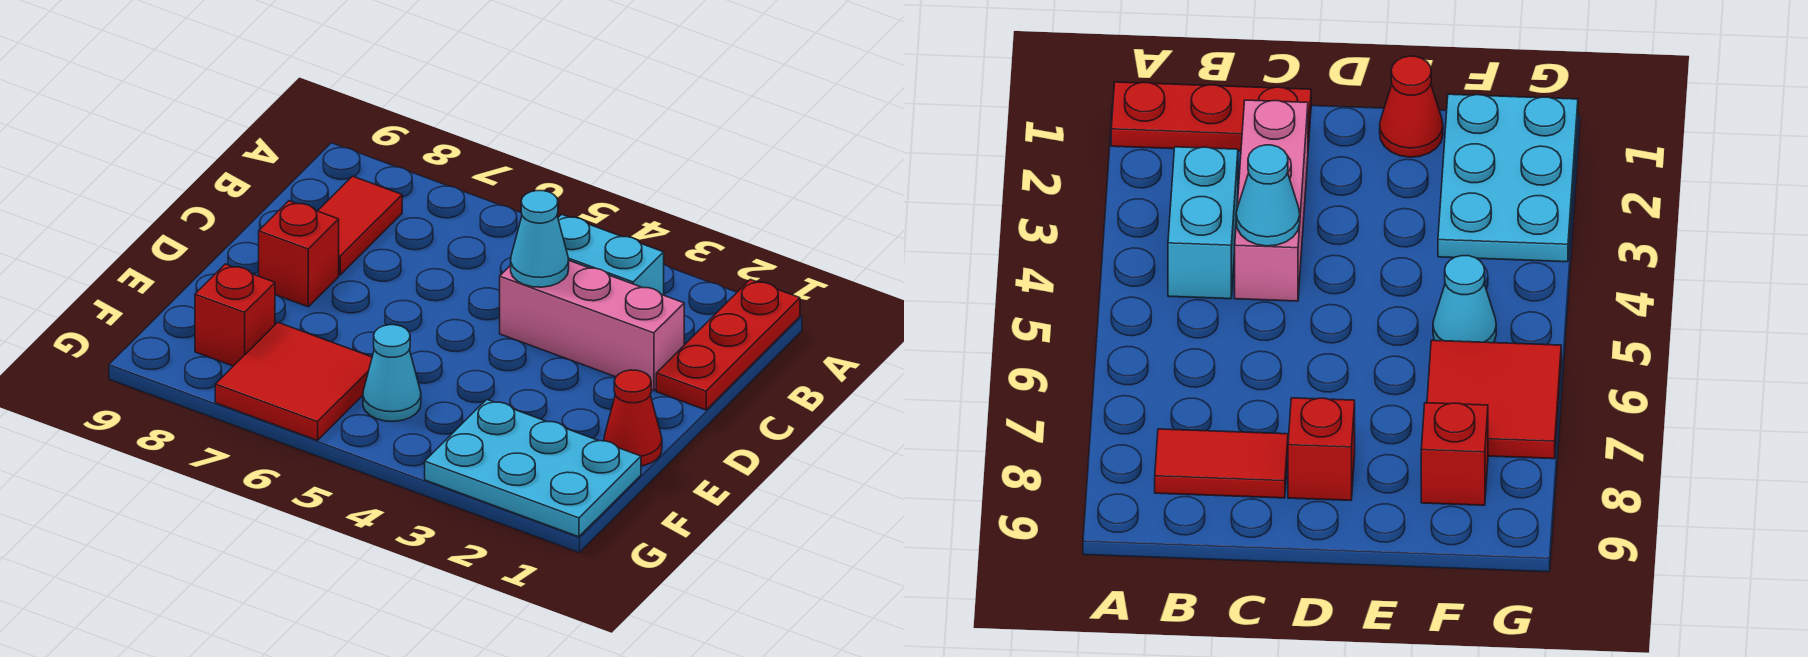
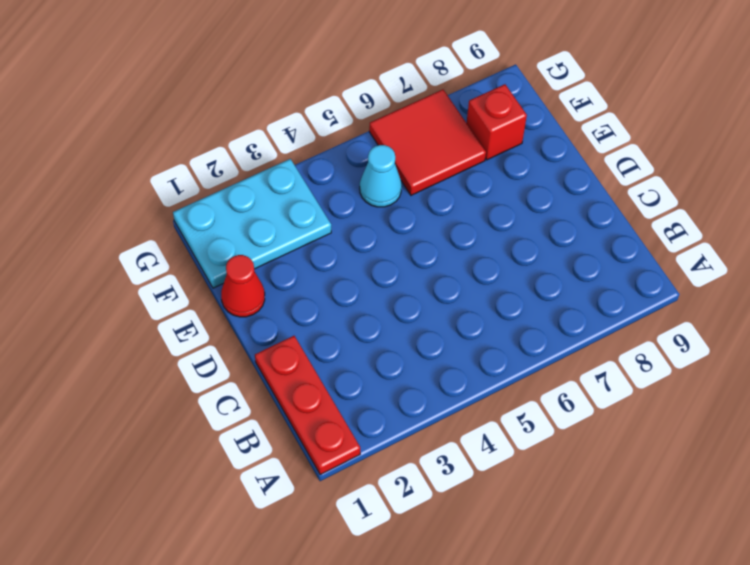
none -> cyan 1x2 brick [558,214,664,295]
none -> red 1x2 tile [318,176,402,275]

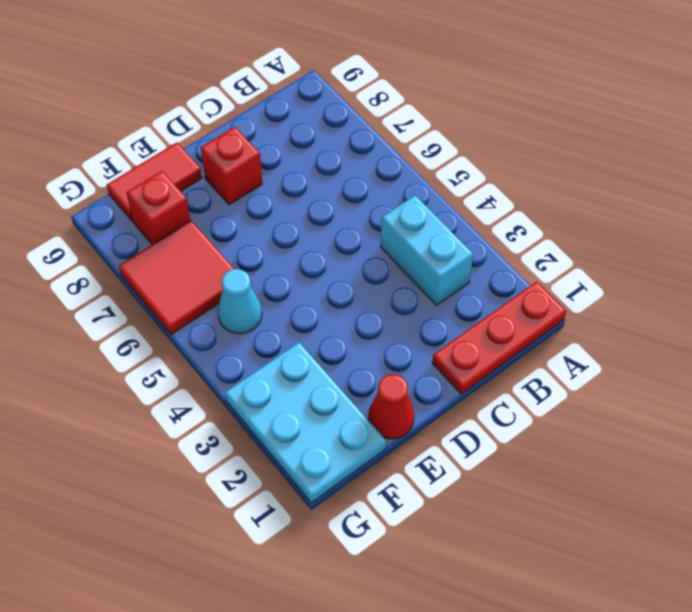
red 1x2 tile [107,143,202,221] -> red 1x2 tile moved to [318,176,402,275]
none -> pink 1x3 brick [500,261,684,391]
none -> cyan 1x1 cone [511,191,569,287]

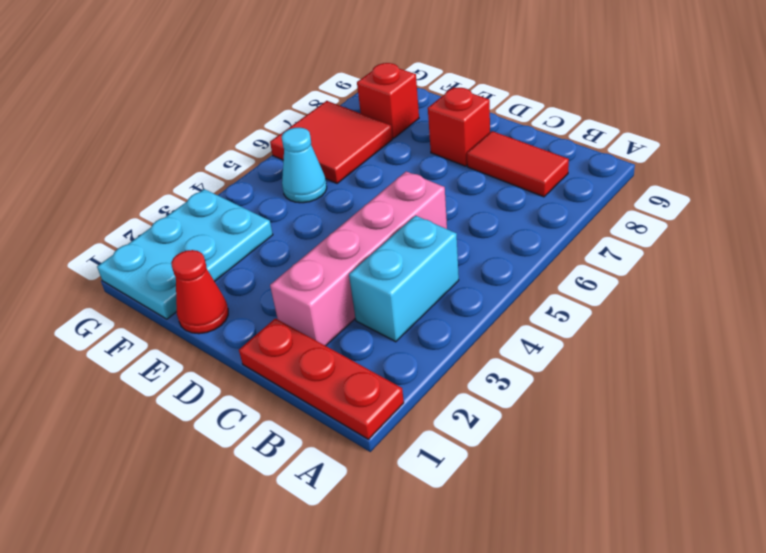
pink 1x4 brick [270,171,447,346] -> pink 1x3 brick [500,261,684,391]
none -> cyan 1x1 cone [511,191,569,287]

